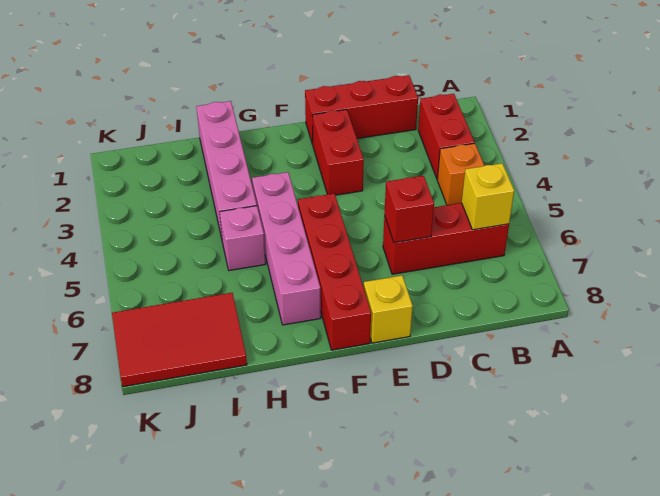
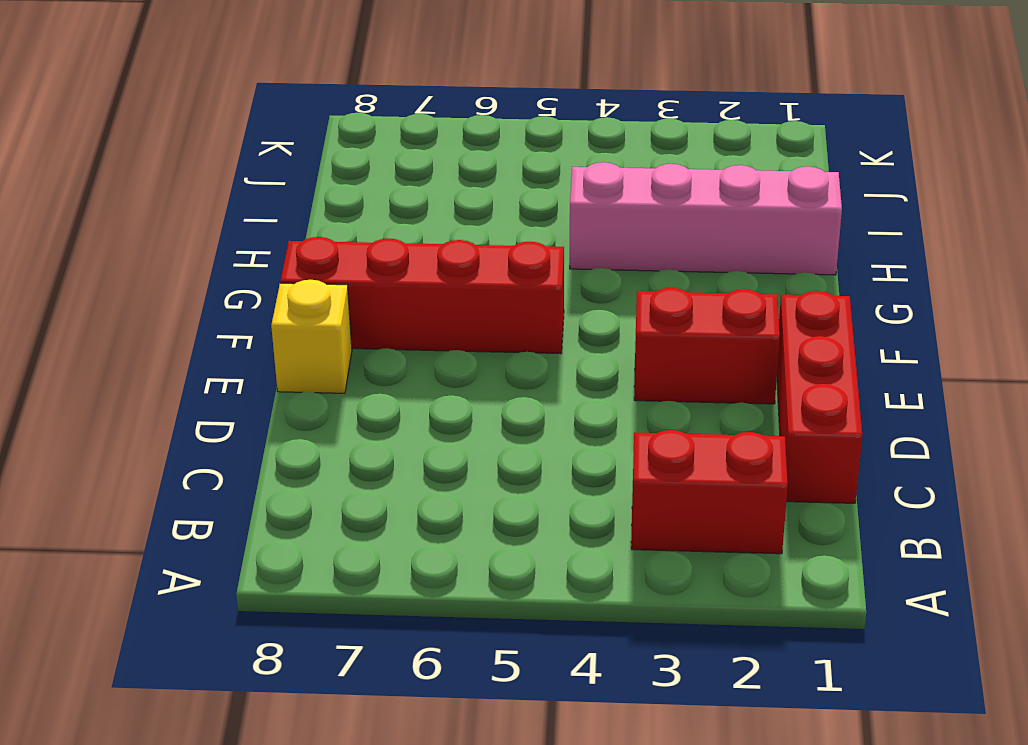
none -> orange 1x1 brick [437,143,484,205]
none -> red 1x3 brick [383,203,509,274]
none -> pink 1x4 brick [252,172,321,325]

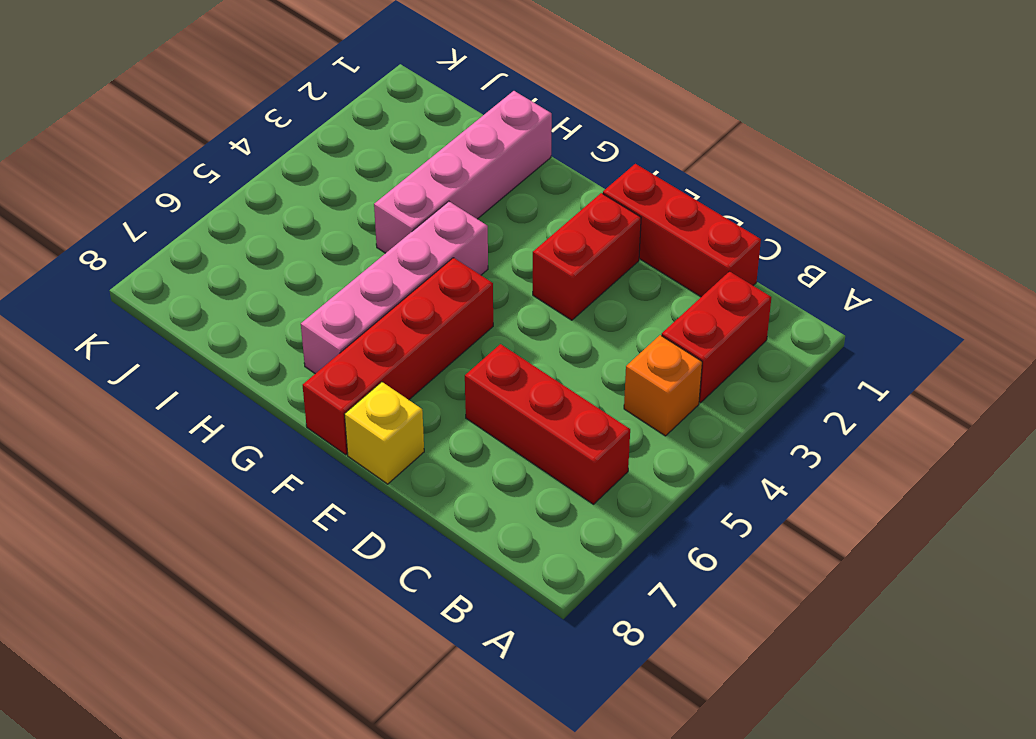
none -> pink 1x1 brick [220,206,266,271]
none -> red 2x3 tile [112,293,247,387]
none -> yellow 1x1 brick [462,163,514,230]

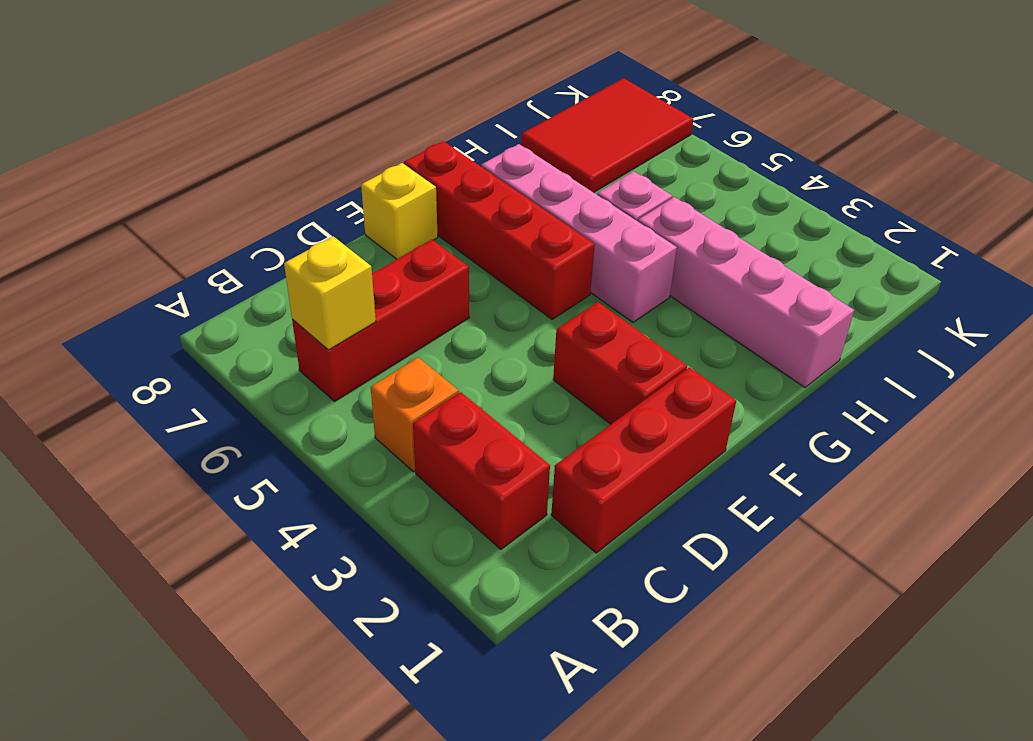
none -> red 1x1 brick [384,176,434,243]

